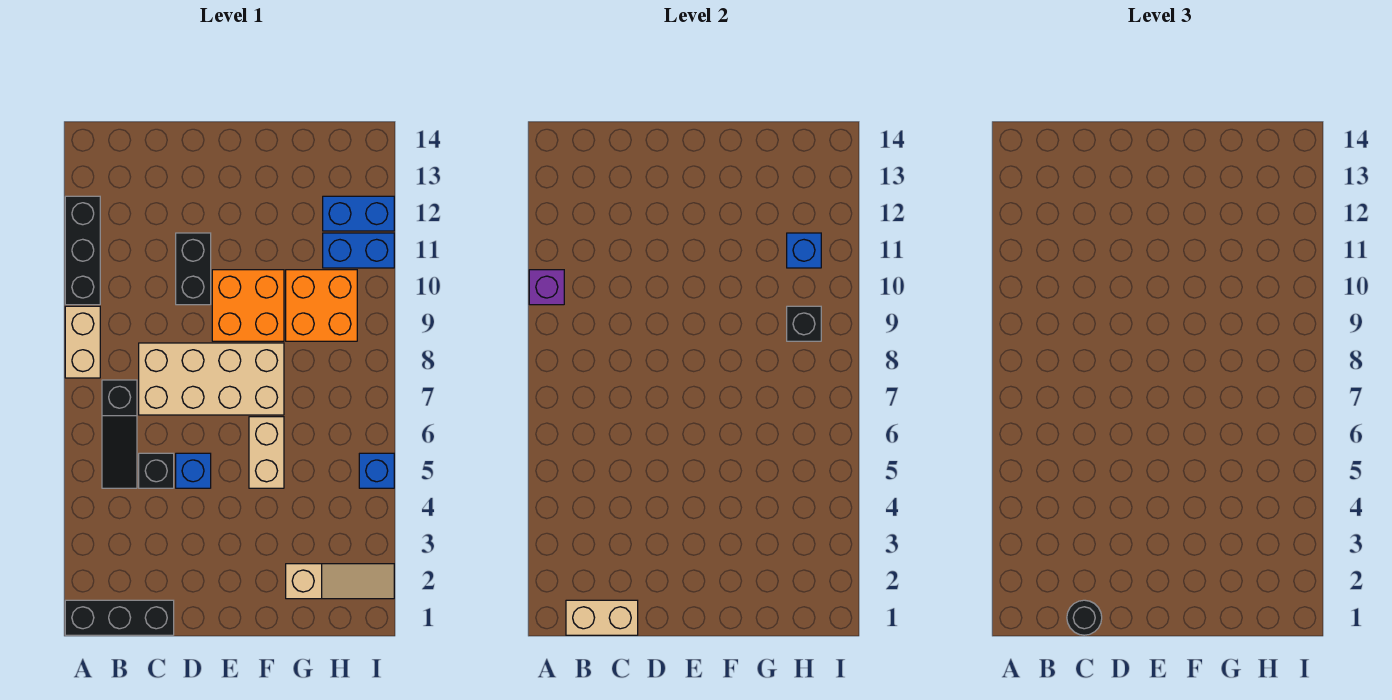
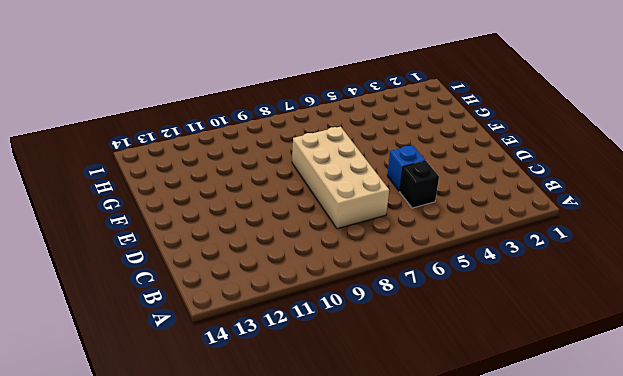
none -> black 1x3 brick [65,600,174,635]
none -> tan 1x2 brick [65,306,100,378]
none -> black 1x3 brick [65,196,100,305]

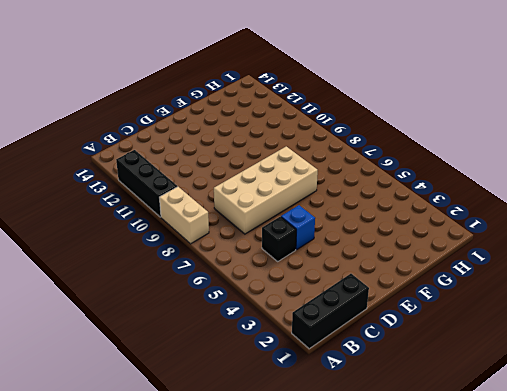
none -> black 1x3 slope [102,380,137,488]
none -> black 1x2 brick [176,233,211,305]
none -> orange 2x2 brick [212,270,284,341]

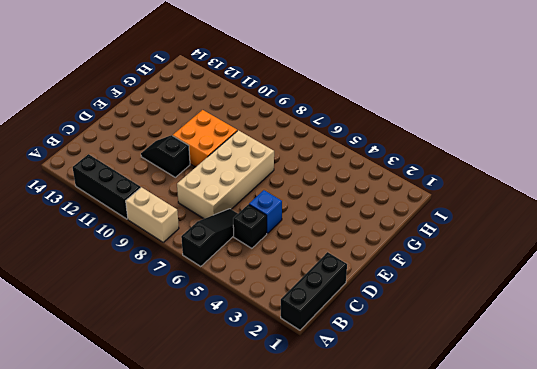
black 1x3 slope [181,209,238,266] -> black 1x3 slope turned to [102,380,137,488]
black 1x2 slope [141,135,190,177] -> black 1x2 brick [176,233,211,305]
none -> tan 1x2 brick [249,417,284,488]
none -> tan 1x3 slope [286,564,394,599]
none -> orange 2x2 brick [286,270,357,341]

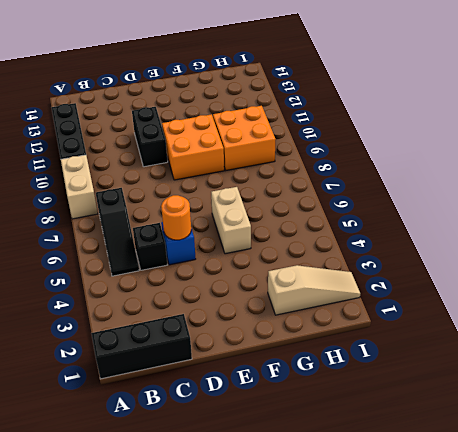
orange 1x1 round brick [161,195,191,240] -> none
none -> tan 2x4 brick [139,343,284,415]
none -> blue 1x2 brick [323,233,394,268]
none -> blue 1x2 brick [323,196,394,231]

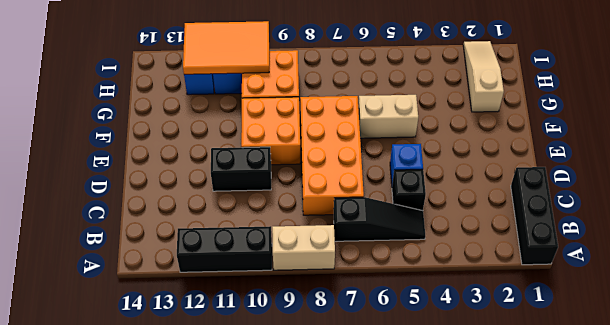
orange 2x4 brick [300,96,364,215] -> tan 2x4 brick [139,343,284,415]
orange 2x3 tile [183,21,269,74] -> blue 1x1 brick [787,233,821,268]
none -> blue 1x1 brick [359,453,394,488]
none -> purple 1x1 brick [529,270,564,305]
none -> tan 1x2 brick [566,600,638,635]

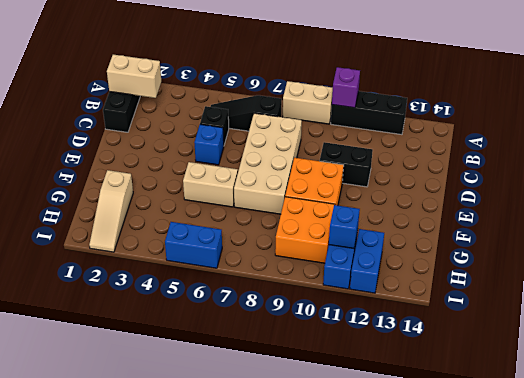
tan 1x2 brick [107,55,161,98] -> tan 1x2 brick turned to [566,600,638,635]
blue 1x2 brick [165,222,222,268] -> blue 1x1 brick [359,453,394,488]
none -> black 1x1 brick [787,306,821,341]
none -> black 1x1 round brick [1067,600,1102,635]

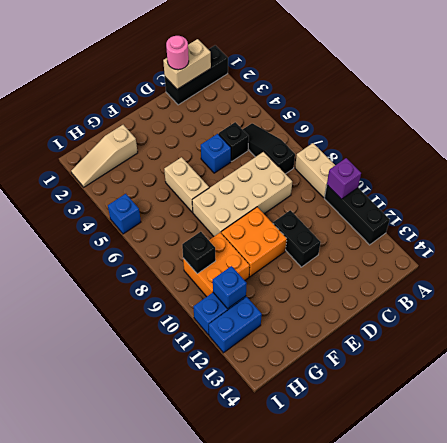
pink 1x1 round brick [166,36,189,70] -> black 1x1 round brick [1067,600,1102,635]

